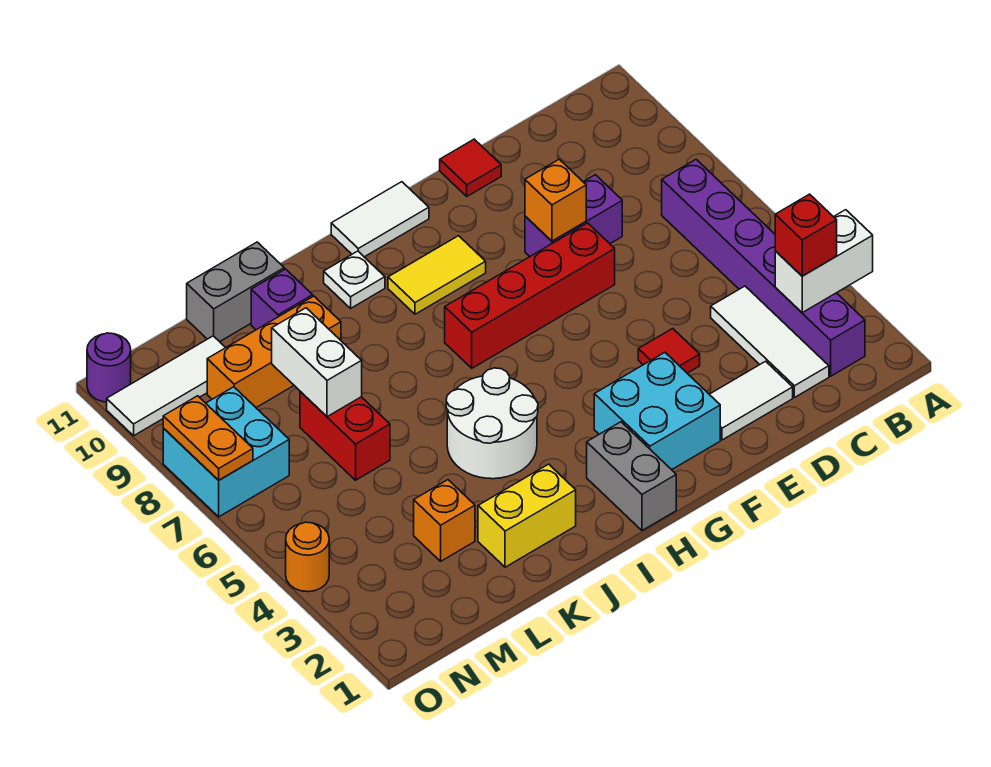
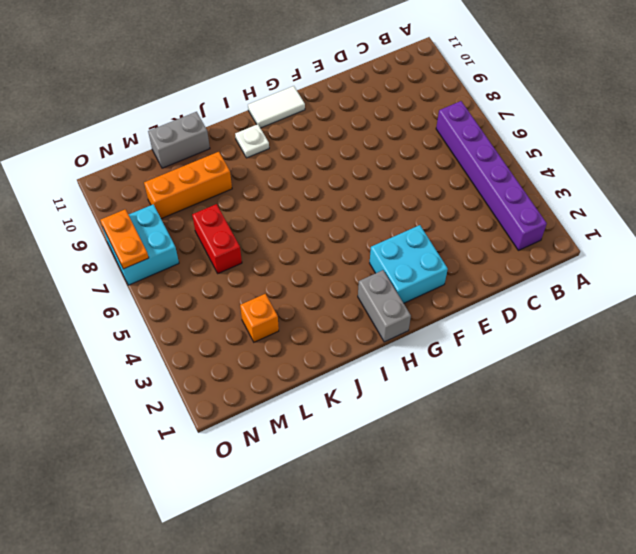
none -> white 1x3 tile [711,286,829,398]
none -> white 1x2 tile [709,361,793,440]
none -> purple 1x2 brick [525,175,622,257]

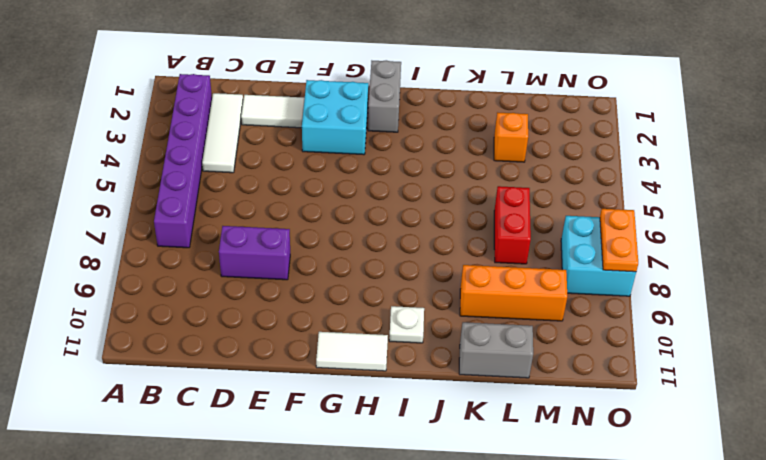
none -> red 1x1 tile [638,329,700,373]
none -> red 1x4 brick [445,223,615,368]
none -> red 1x1 tile [440,139,501,196]

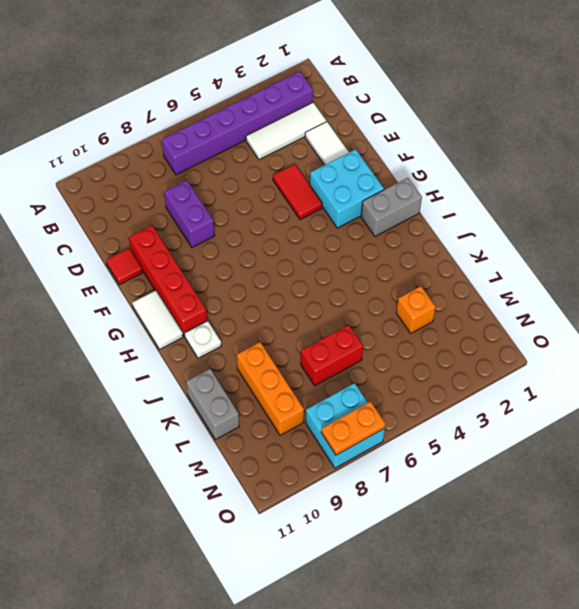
red 1x2 tile [273,164,322,220] -> red 1x1 tile [638,329,700,373]
red 1x4 brick [129,225,207,337] -> red 1x4 brick moved to [445,223,615,368]
none -> yellow 1x2 tile [388,236,486,314]
none -> white 2x2 round brick [446,368,538,479]
none -> yellow 1x2 brick [478,464,576,567]

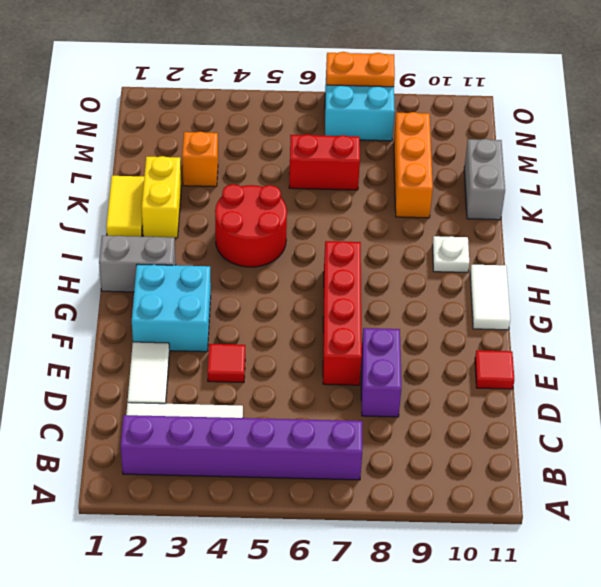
red 2x2 round brick [215,184,287,267] -> white 2x2 round brick [446,368,538,479]
yellow 1x2 tile [106,176,144,237] -> yellow 1x2 tile moved to [388,236,486,314]
none -> purple 1x1 brick [251,269,313,330]
none -> white 1x3 tile [107,336,226,436]
none -> orange 1x1 round brick [286,522,329,592]

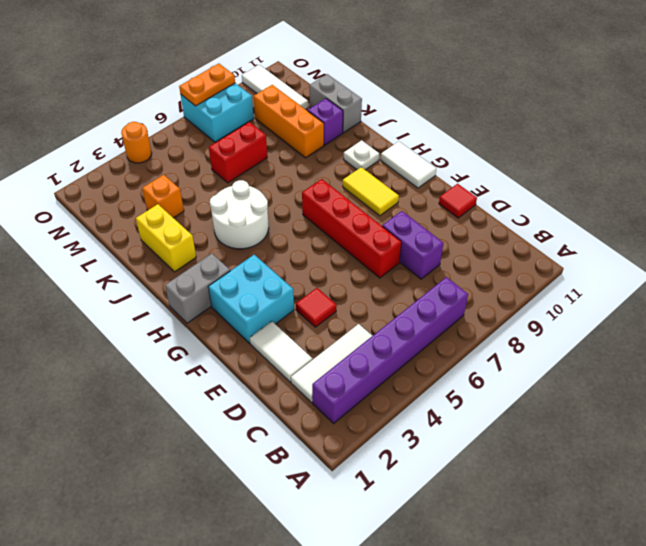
none -> purple 1x1 round brick [87,333,131,402]
none -> white 1x2 brick [775,210,873,313]
none -> orange 1x1 brick [525,159,586,241]

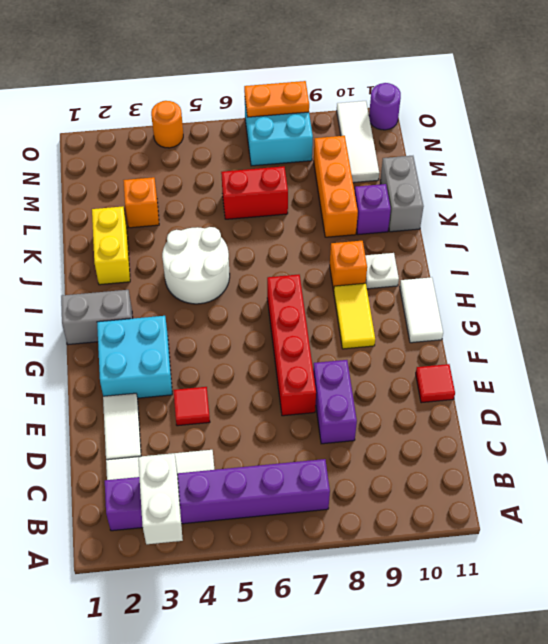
orange 1x1 brick [330,241,367,291] -> orange 1x1 brick moved to [525,159,586,241]
none -> white 1x2 brick [272,308,362,417]
none -> red 1x1 brick [775,194,837,276]

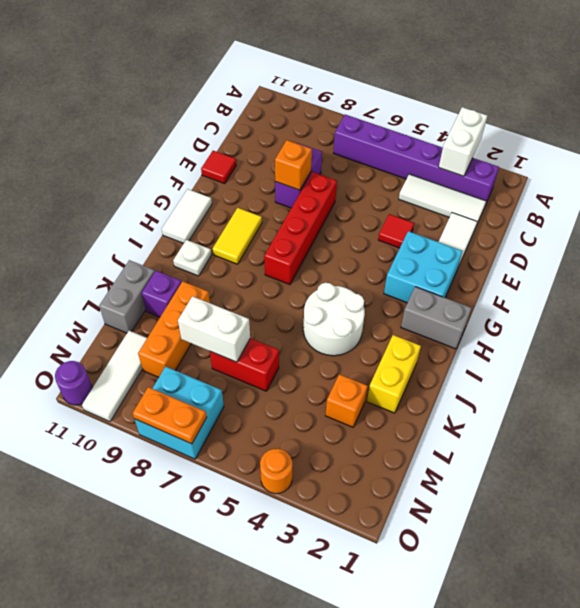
none -> red 1x1 brick [775,194,837,276]

